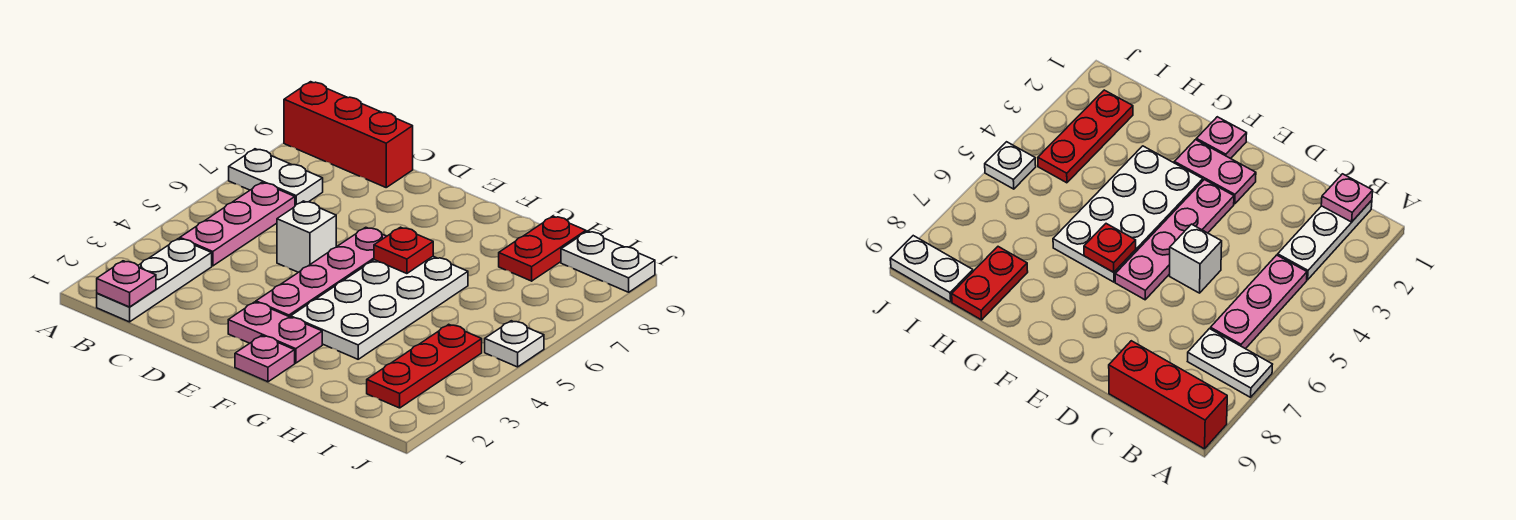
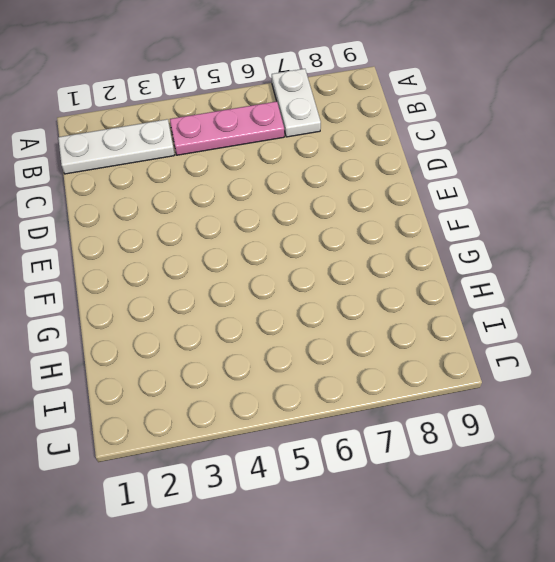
none -> red 1x3 brick [284,82,413,187]
none -> white 1x1 brick [277,201,336,272]
none -> pink 1x2 plate [228,302,322,363]

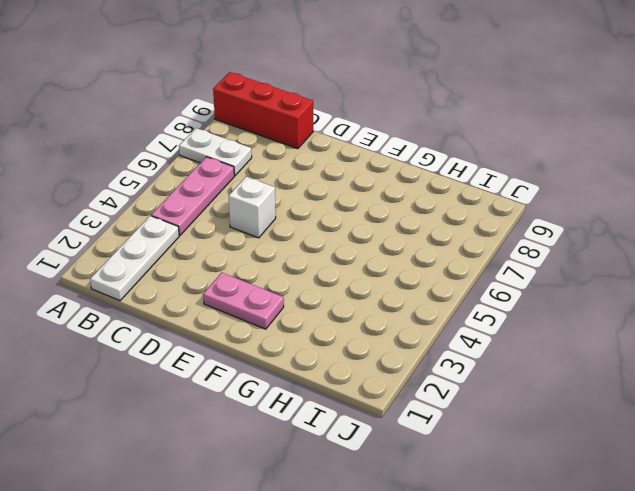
none -> pink 1x4 plate [256,227,387,317]
none -> pink 1x1 plate [235,336,295,382]
none -> white 2x4 plate [291,256,468,359]

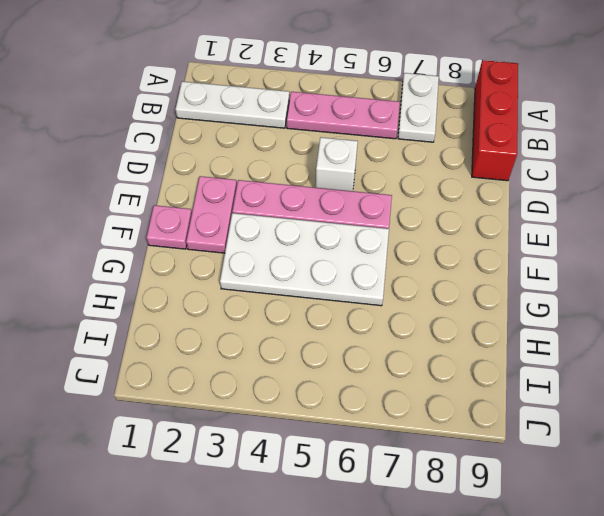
none -> red 1x2 plate [499,216,586,281]
none -> red 1x3 plate [367,324,482,408]
none -> white 1x2 plate [561,231,655,292]

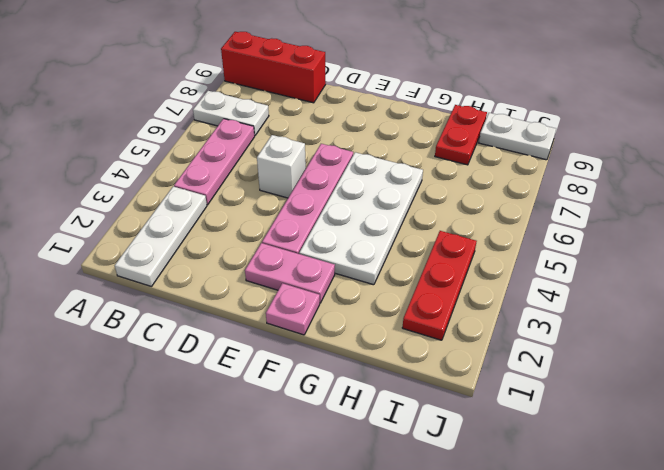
none -> white 1x1 plate [485,321,544,367]
none -> pink 1x1 plate [97,261,156,307]
none -> red 1x1 plate [374,227,433,274]

